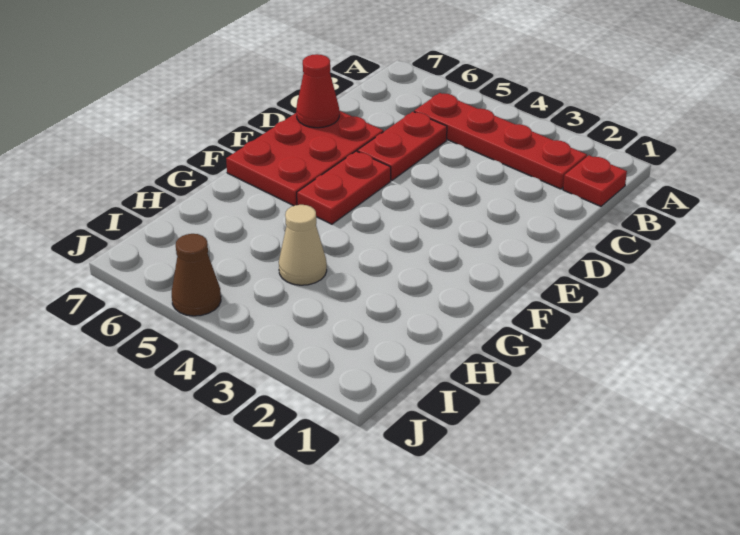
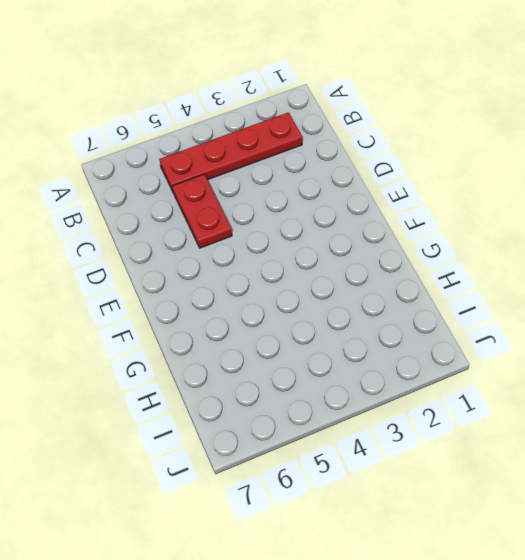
none -> red 1x1 plate [563,155,627,206]
none -> red 2x3 plate [226,111,383,206]

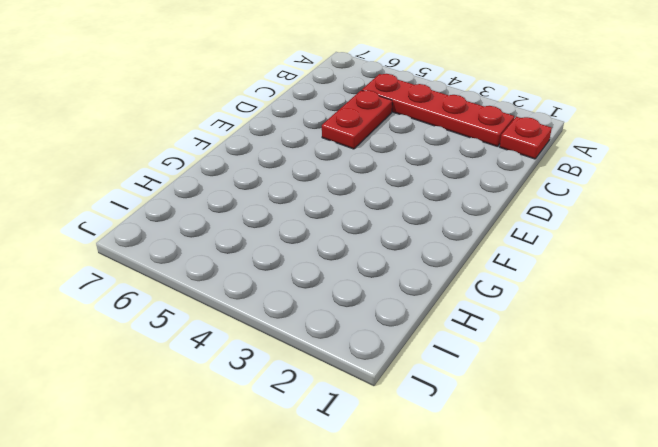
none -> red 2x3 plate [226,111,383,206]
none -> red 1x2 plate [297,151,391,224]

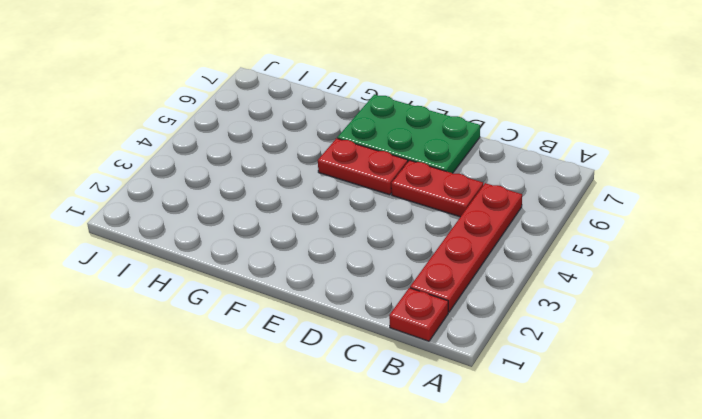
green 2x3 plate [337,94,480,173] -> red 2x3 plate [226,111,383,206]
none -> tan 1x1 cone [279,205,327,285]
none -> brown 1x1 cone [172,234,221,316]

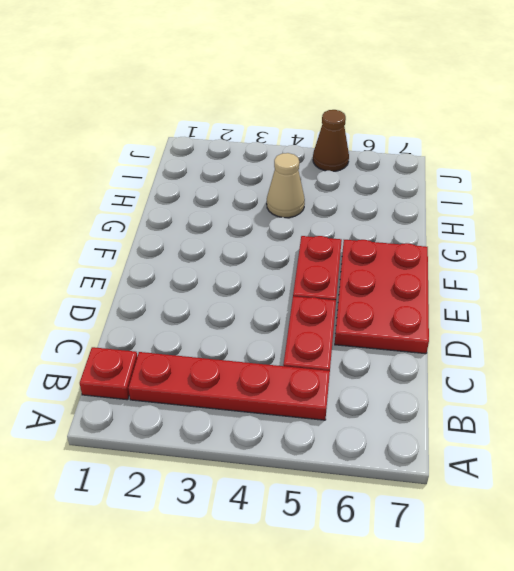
none -> red 1x1 cone [296,54,339,128]

